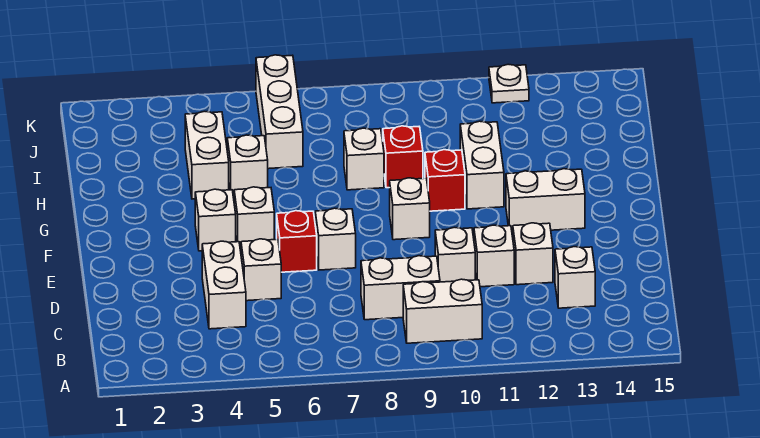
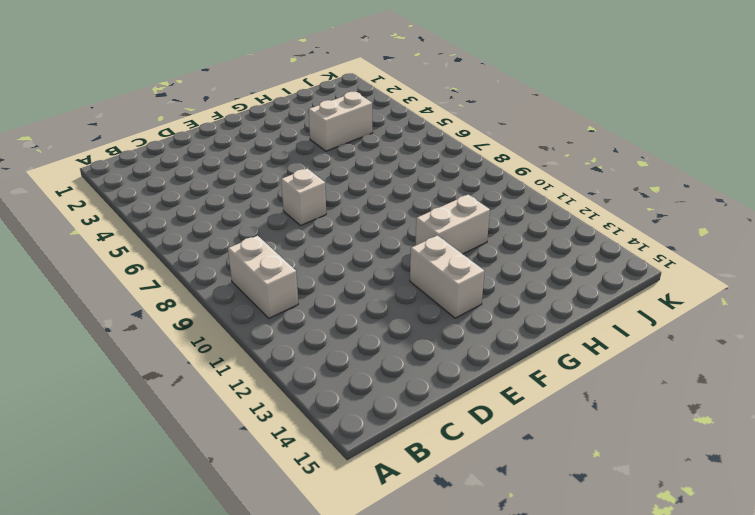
none -> white 1x2 brick [202,241,246,329]
none -> white 1x2 brick [361,256,440,320]
none -> white 1x1 brick [555,247,595,308]

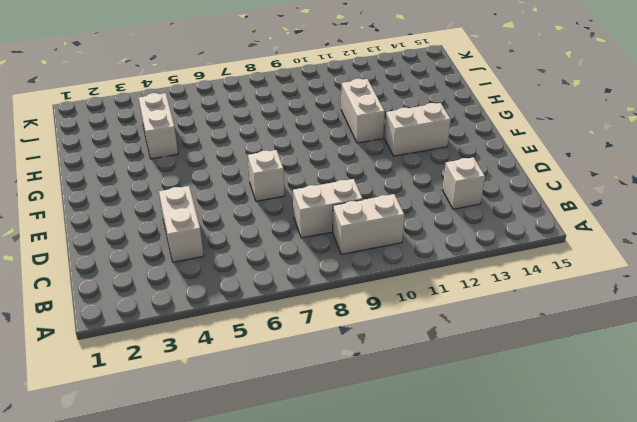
none -> white 1x1 brick [241,239,281,301]
none -> white 1x1 brick [435,227,475,282]
none -> white 1x1 brick [474,225,514,287]

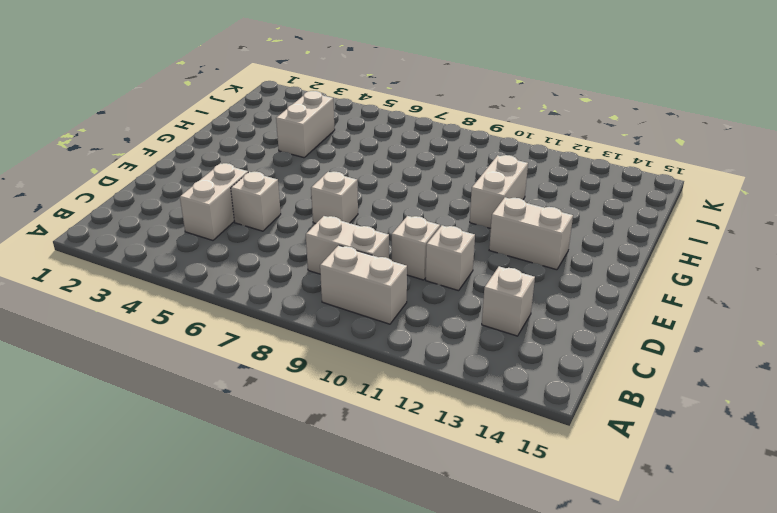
none -> white 1x1 brick [513,223,553,285]
none -> red 1x1 brick [277,211,317,272]
none -> white 1x1 brick [195,189,236,251]

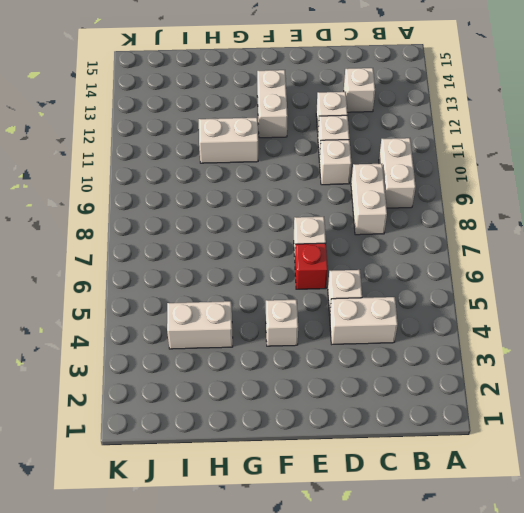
none -> white 1x1 brick [234,187,274,249]
none -> white 1x1 brick [390,178,430,240]
none -> red 1x1 brick [425,150,465,211]

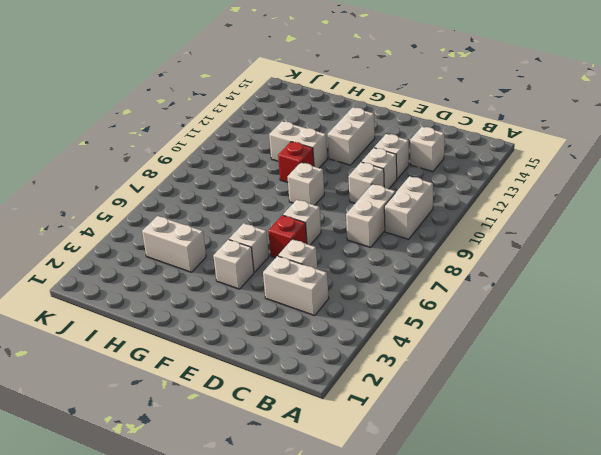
none -> white 1x1 brick [227,135,268,197]
none -> white 1x1 brick [344,128,384,190]
none -> red 1x1 brick [383,126,423,188]

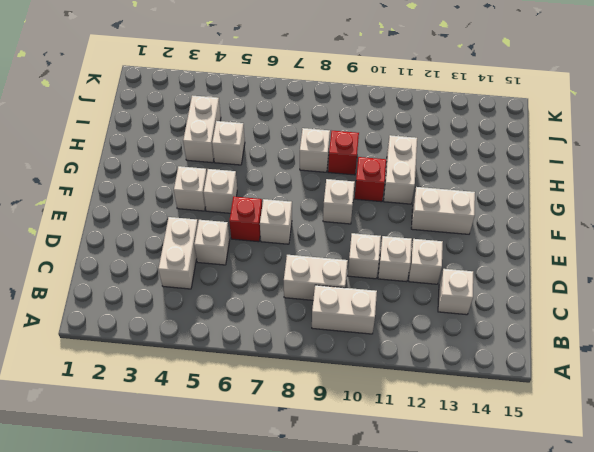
none -> white 1x3 brick [256,55,303,169]
none -> white 1x1 plate [489,64,529,103]

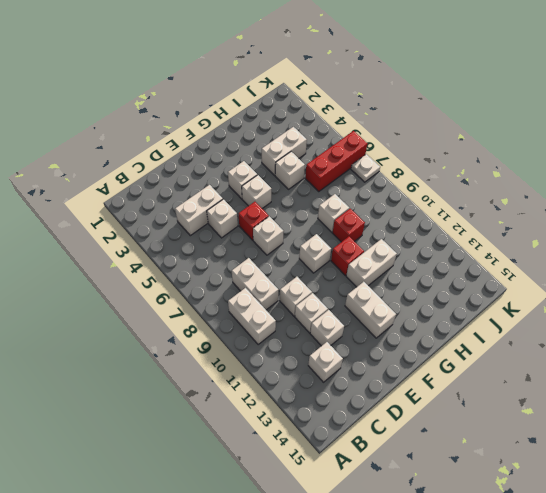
red 1x3 brick [305,131,367,192] -> white 1x3 brick [256,55,303,169]
white 1x1 plate [351,154,380,182] -> white 1x1 plate moved to [489,64,529,103]

